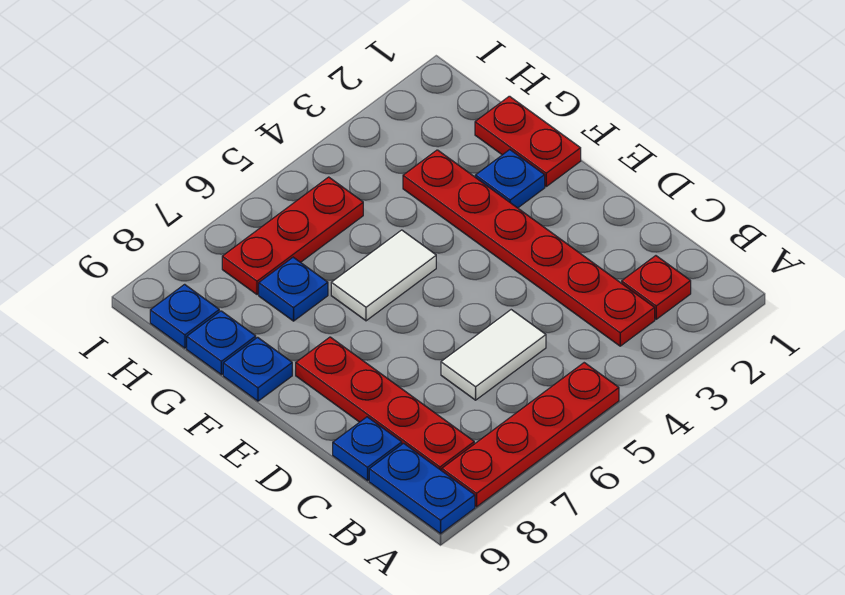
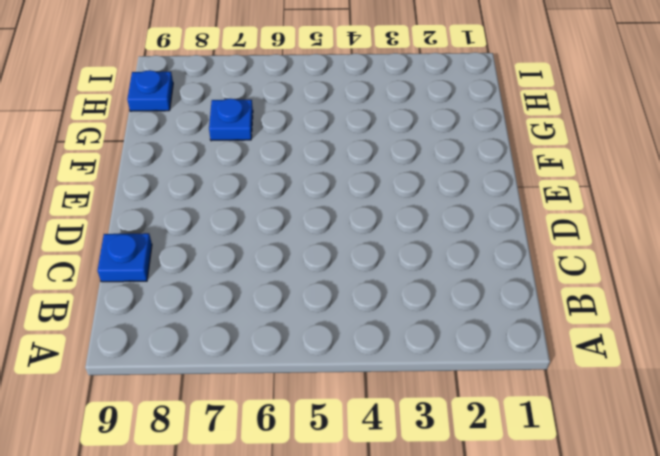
none -> red 1x4 plate [442,363,619,507]
none -> blue 1x2 plate [369,443,475,534]
none -> red 1x1 plate [622,256,691,319]

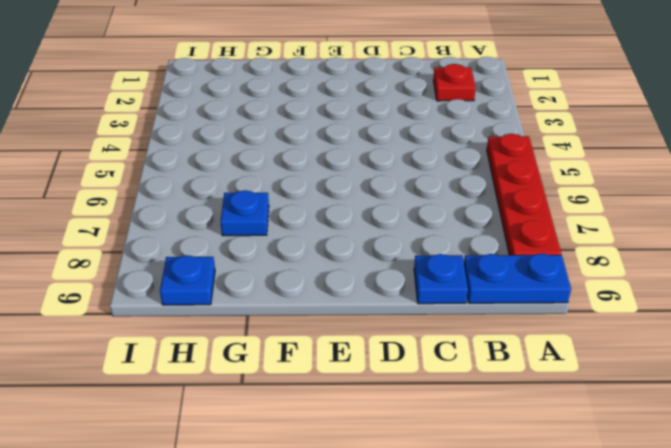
none -> red 1x6 plate [403,150,655,346]
none -> red 1x4 plate [296,337,474,471]
none -> white 1x2 tile [441,310,546,400]

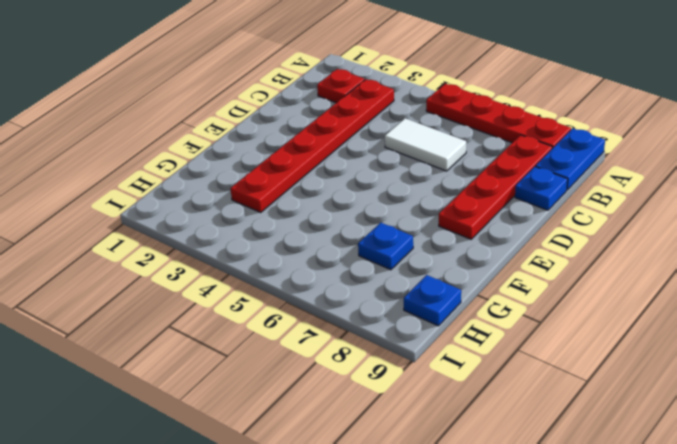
none -> red 1x2 plate [475,96,581,186]
none -> blue 1x1 plate [475,150,545,208]
none -> white 1x2 tile [331,230,436,321]

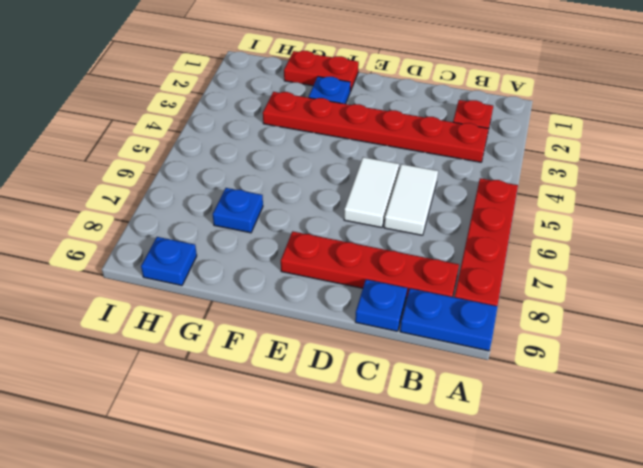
white 1x2 tile [344,157,399,228] -> white 1x2 tile moved to [331,230,436,321]
none -> blue 1x1 plate [223,337,292,401]
none -> blue 1x1 plate [187,311,256,375]
none -> red 1x3 plate [222,177,363,295]

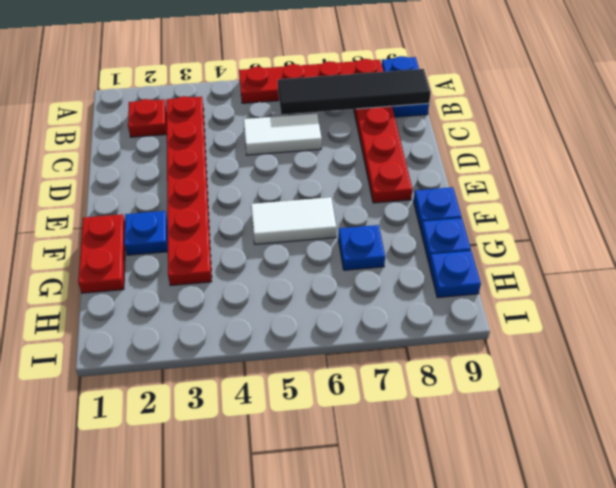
black 1x4 tile [278,69,431,115] -> none
none -> blue 1x1 plate [333,417,402,481]
none -> red 1x3 plate [222,177,363,295]

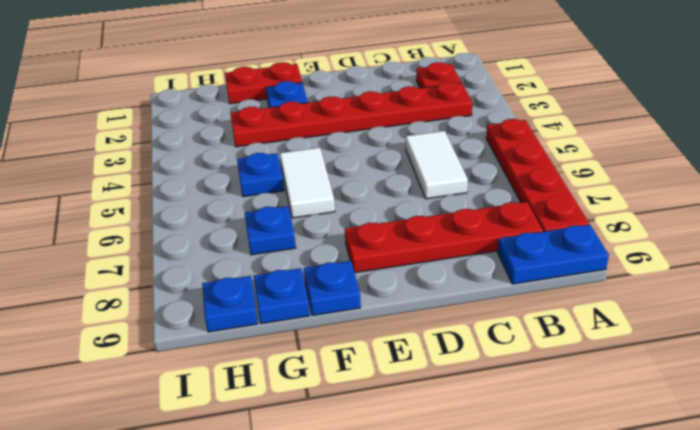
blue 1x1 plate [237,153,284,197] -> blue 1x1 plate moved to [333,417,402,481]
none -> red 1x3 plate [222,177,363,295]

